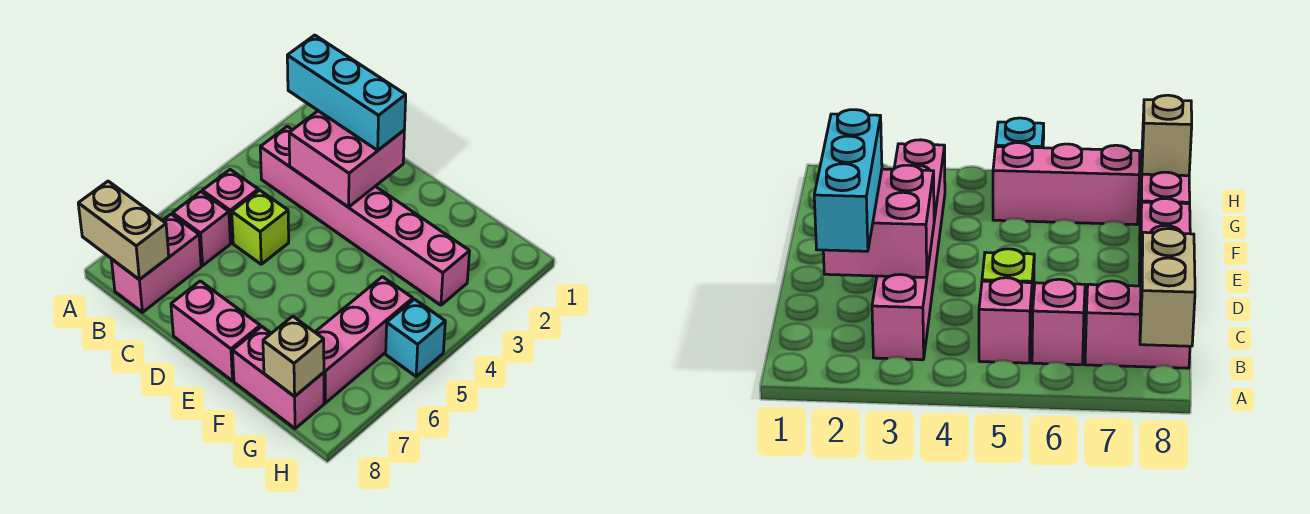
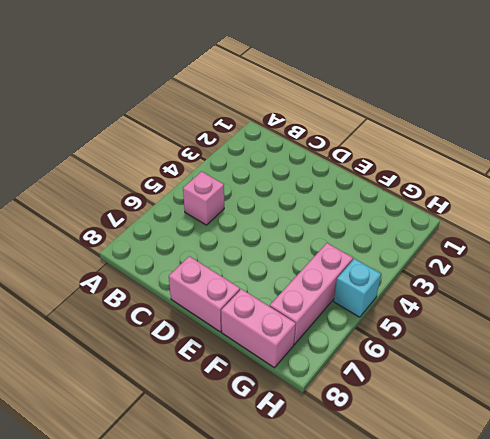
none -> pink 1x6 brick [260,126,470,305]
none -> pink 1x1 brick [173,192,230,266]
none -> pink 1x2 brick [111,214,201,312]

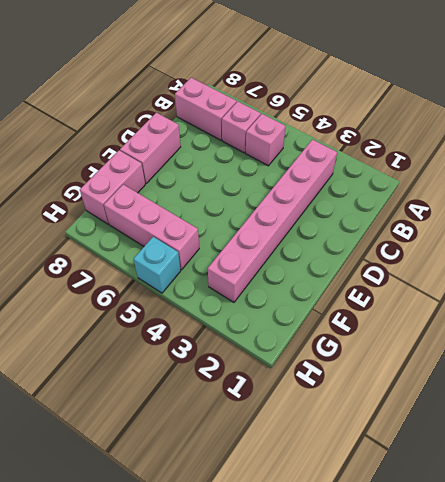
none -> lime 1x1 brick [232,190,289,264]
none -> tan 1x2 brick [78,181,169,280]
none -> pink 2x2 brick [289,111,404,207]

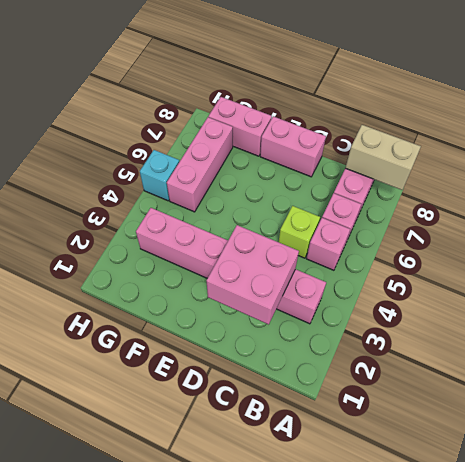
none -> tan 1x1 brick [263,316,324,397]
none -> cyan 1x3 brick [287,35,406,150]

